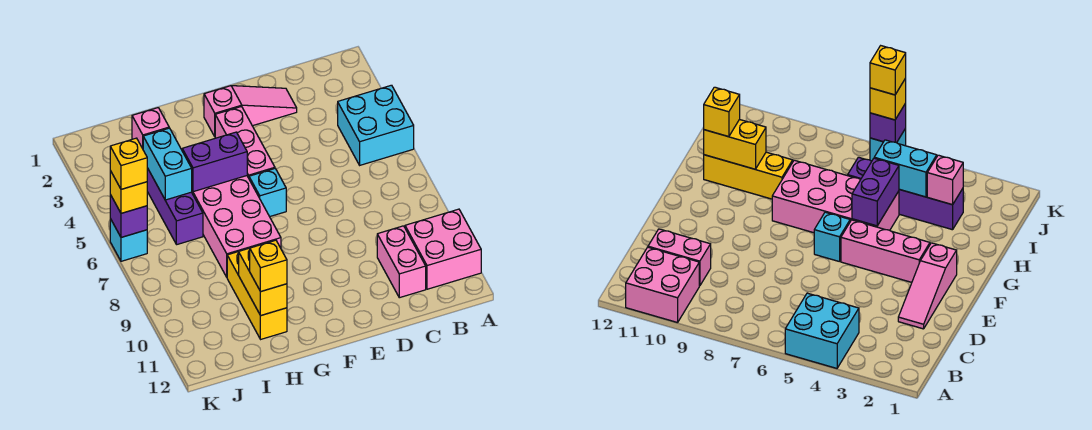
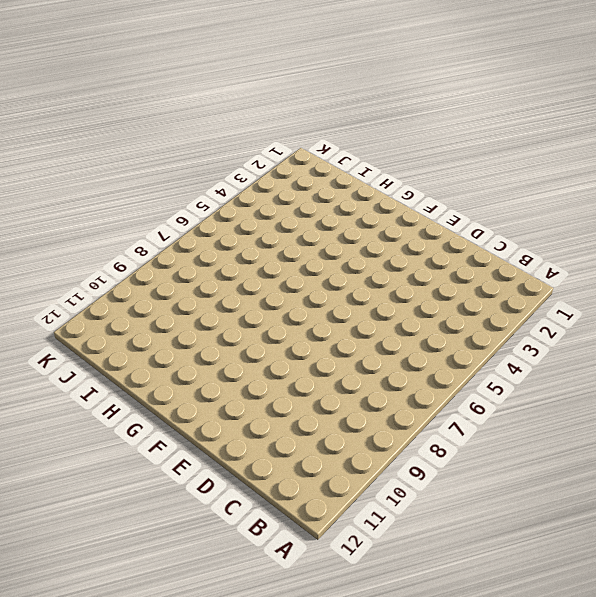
none -> cyan 2x2 brick [338,85,414,165]
none -> pink 2x2 brick [405,209,481,289]
none -> pink 1x2 brick [377,226,426,298]

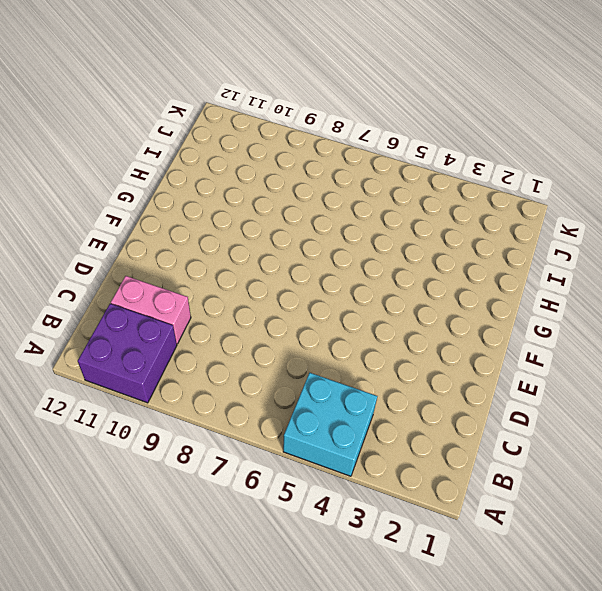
purple 2x2 brick [78,304,177,403] -> pink 2x2 brick [405,209,481,289]
none -> pink 1x3 slope [204,86,297,136]
none -> pink 1x3 brick [215,107,275,178]
none -> cyan 1x1 brick [249,169,286,217]

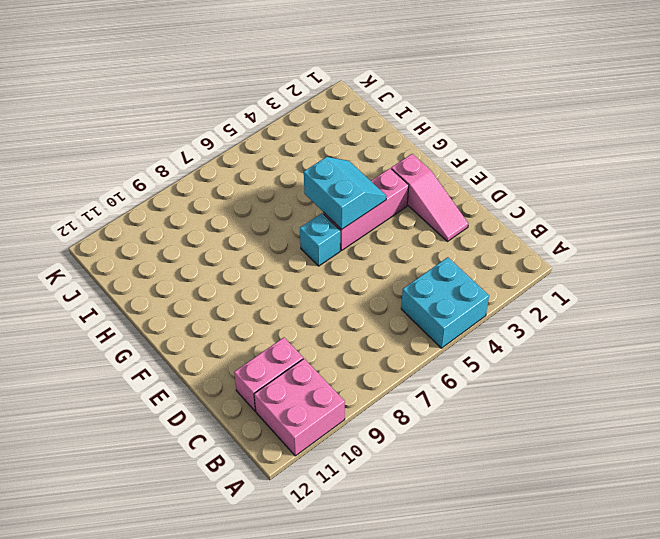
cyan 2x2 slope [304,157,387,230] -> purple 1x2 brick [182,132,247,192]
none -> pink 2x4 brick [192,176,281,277]
none -> yellow 1x3 brick [227,252,287,339]
none -> purple 1x4 brick [147,168,203,245]

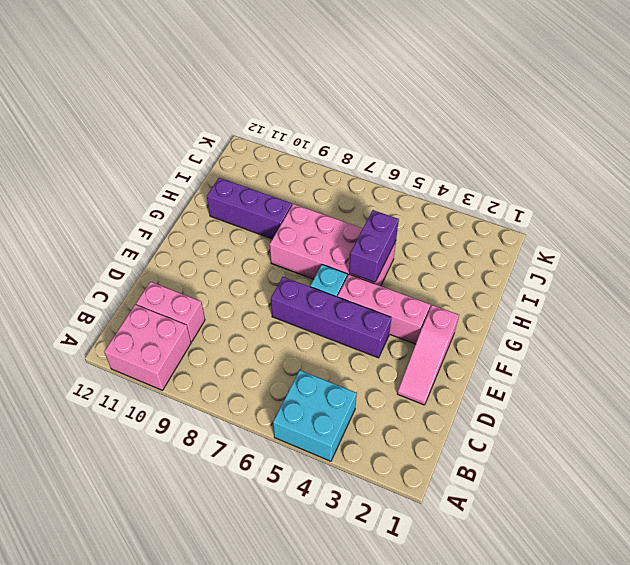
purple 1x4 brick [271,277,391,358] -> purple 1x4 brick moved to [147,168,203,245]
purple 1x3 brick [207,178,292,239] -> yellow 1x3 brick [227,252,287,339]
none -> cyan 1x1 brick [110,219,147,261]
none -> yellow 1x2 brick [239,248,287,316]
none -> pink 1x1 brick [132,108,169,148]

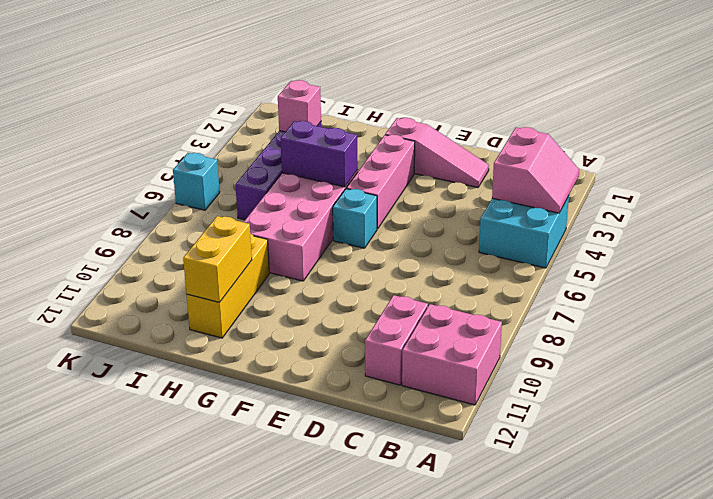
pink 2x2 slope [492,127,579,213] -> none
none -> cyan 1x2 brick [143,128,192,200]
none -> purple 1x1 brick [110,195,147,237]
none -> yellow 1x1 brick [250,240,287,292]

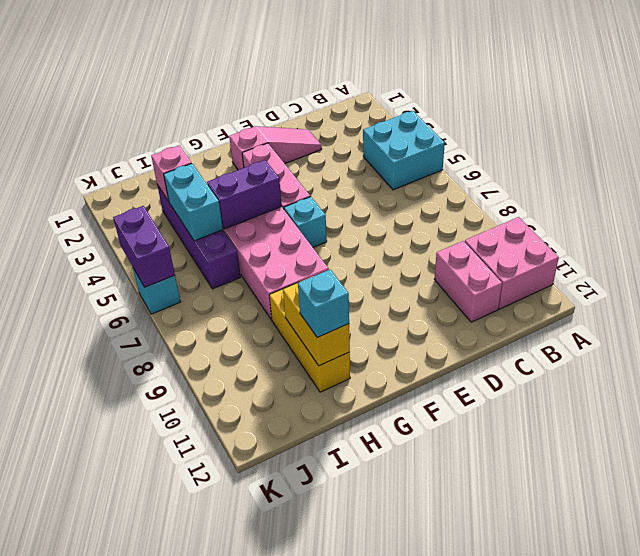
cyan 1x1 brick [298,269,349,338] -> yellow 1x1 brick [250,240,287,292]
purple 1x2 brick [113,206,175,287] -> purple 1x1 brick [110,195,147,237]
none -> yellow 1x1 brick [110,171,147,213]
none -> yellow 1x1 brick [110,138,147,189]

